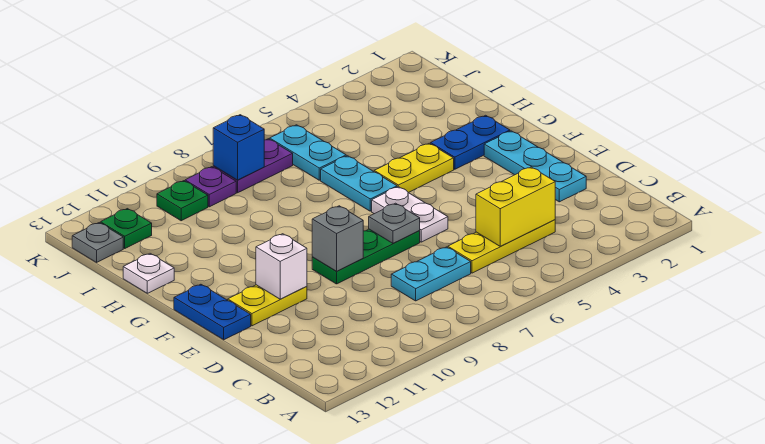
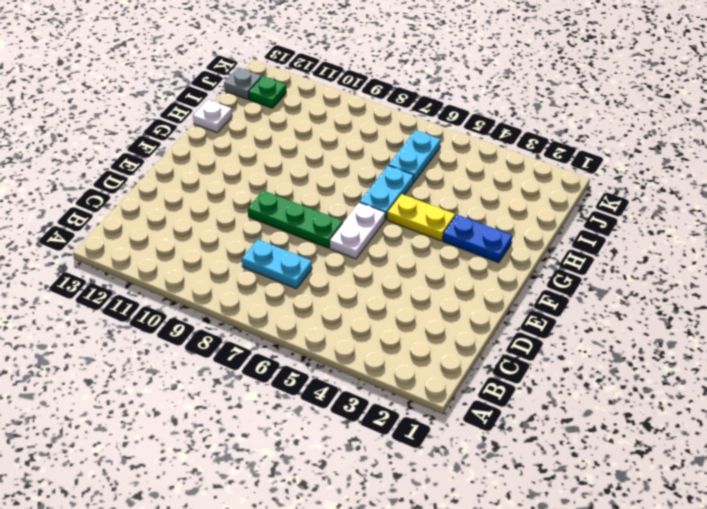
none -> yellow 1x3 plate [448,220,555,273]
none -> cyan 1x3 plate [484,131,586,202]
none -> yellow 1x2 plate [228,285,307,326]

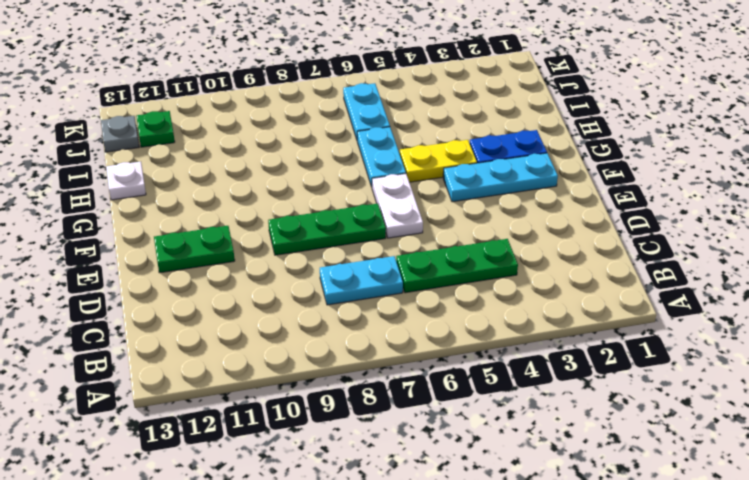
green 1x3 plate [396,239,518,293] -> yellow 1x3 plate [448,220,555,273]
green 1x2 plate [154,226,235,273] -> yellow 1x2 plate [228,285,307,326]
cyan 1x3 plate [443,153,558,202] -> cyan 1x3 plate turned to [484,131,586,202]
none -> blue 1x2 plate [174,284,251,340]
none -> purple 1x2 plate [213,139,293,193]
none -> purple 1x1 plate [185,167,236,207]

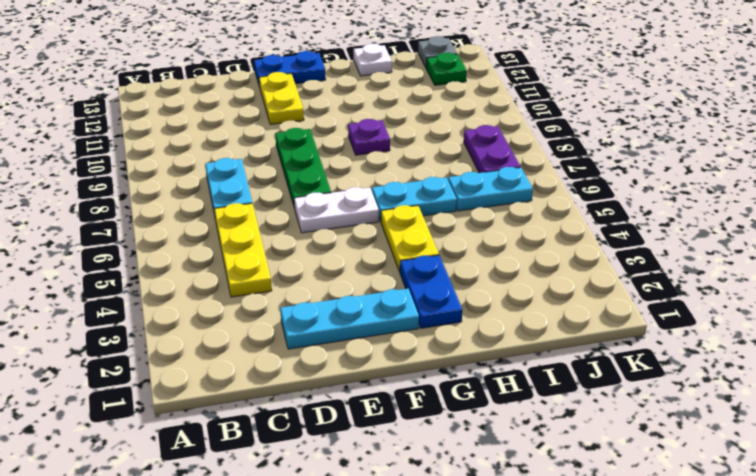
purple 1x1 plate [348,119,390,155] -> purple 1x1 plate moved to [185,167,236,207]
none -> green 1x1 plate [157,181,208,221]
none -> yellow 1x2 brick [476,167,555,246]
none -> grey 1x1 plate [369,203,420,243]

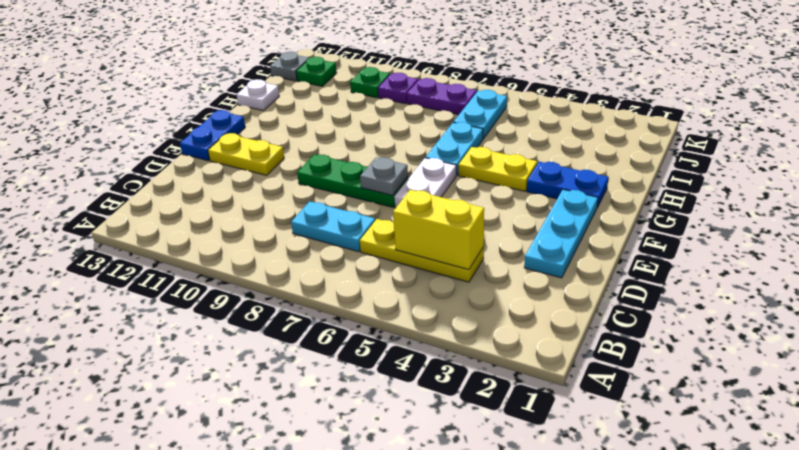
none -> grey 1x1 brick [312,206,363,271]
none -> white 1x1 brick [256,234,307,299]
none -> blue 1x1 brick [213,115,264,180]

